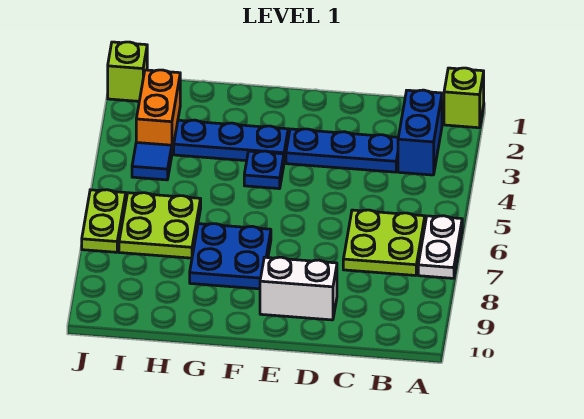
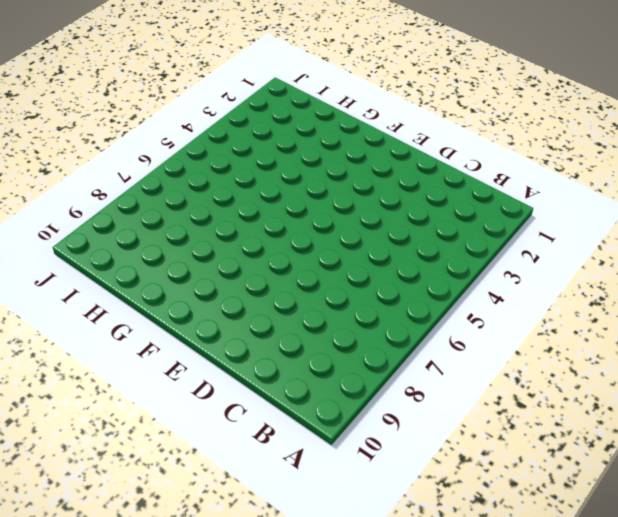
none -> lime 1x1 brick [444,68,484,128]
none -> white 1x2 plate [418,216,462,278]
none -> blue 1x2 brick [398,90,442,175]

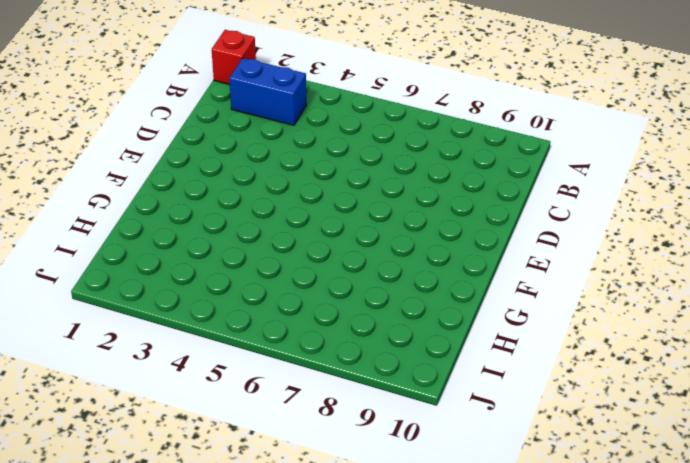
red 1x1 brick [212,30,256,84] -> lime 1x1 brick [444,68,484,128]
none -> white 1x2 plate [418,216,462,278]
none -> lime 2x2 plate [343,210,425,275]
none -> blue 1x3 plate [286,129,398,172]

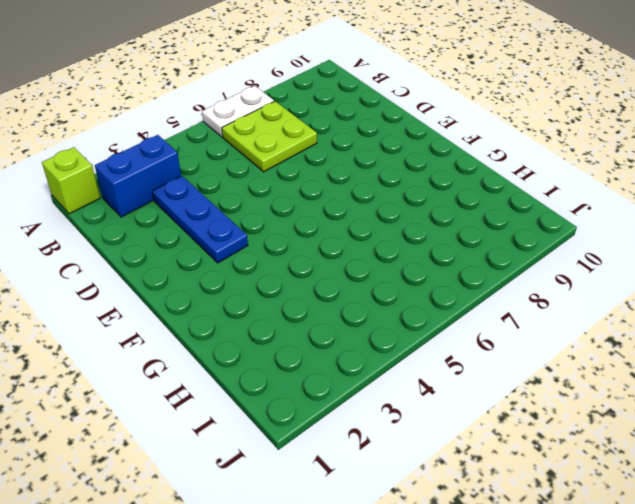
none -> white 1x2 brick [260,257,337,320]
none -> blue 1x3 plate [174,120,288,161]
none -> blue 1x1 plate [244,151,284,189]

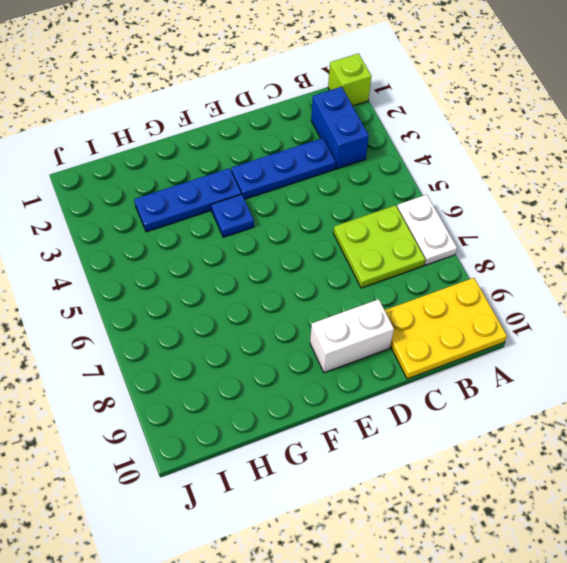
yellow 2x3 plate [385,278,507,379] -> none
none -> blue 2x2 plate [190,224,271,289]
none -> lime 2x2 plate [119,193,201,258]
none -> orange 1x2 brick [136,70,180,152]

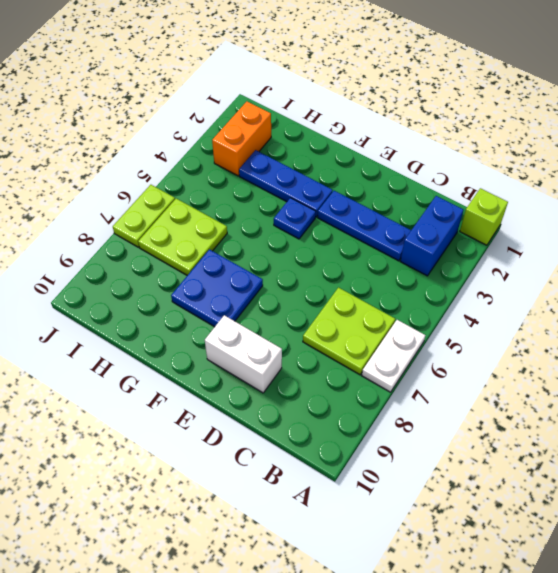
none -> blue 1x1 tile [132,143,172,180]
none -> lime 1x1 brick [108,42,147,101]

